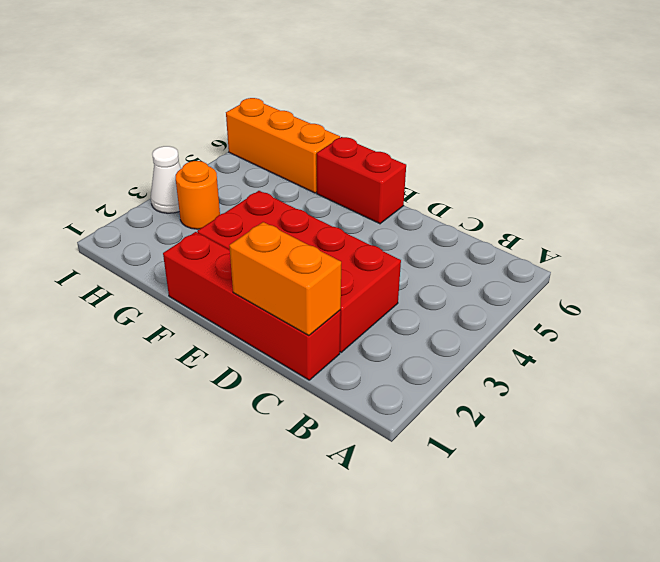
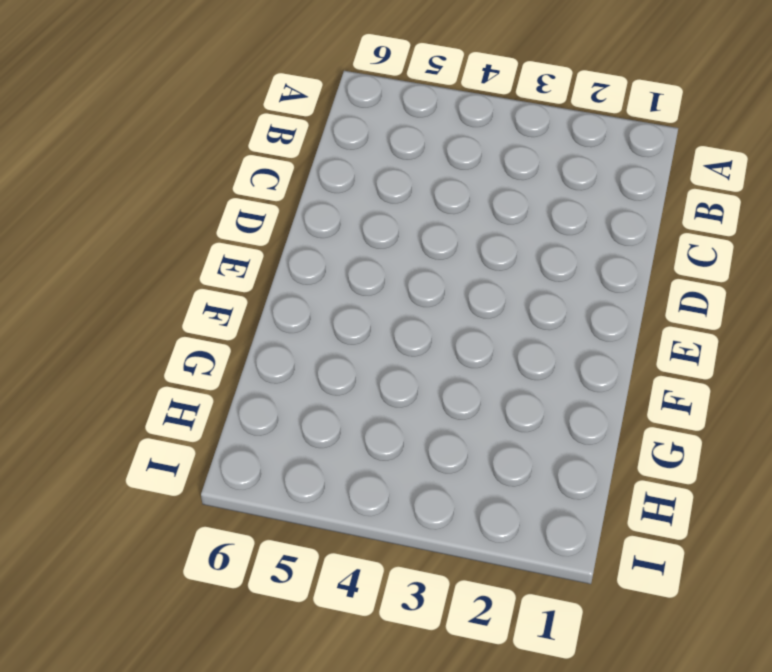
none -> red 1x4 brick [163,232,341,380]
none -> red 2x4 brick [197,191,401,352]

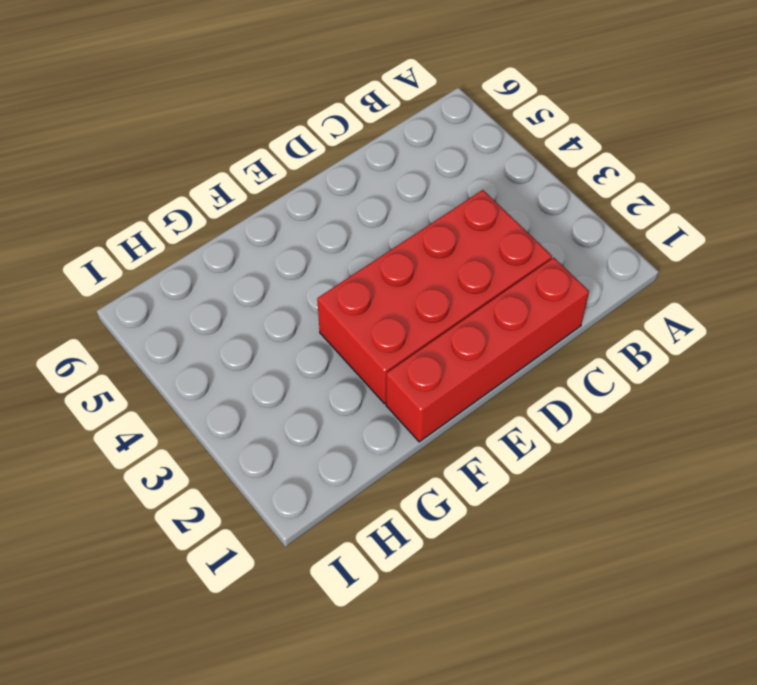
none -> red 1x2 brick [317,137,406,224]
none -> orange 1x3 brick [226,98,340,193]

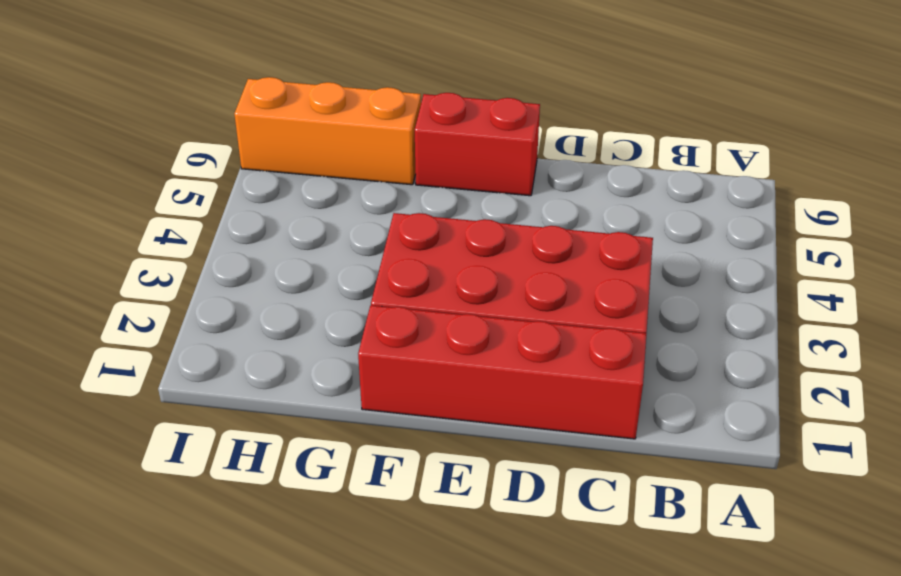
none -> orange 1x1 round brick [176,161,220,229]
none -> white 1x1 cone [151,146,181,213]

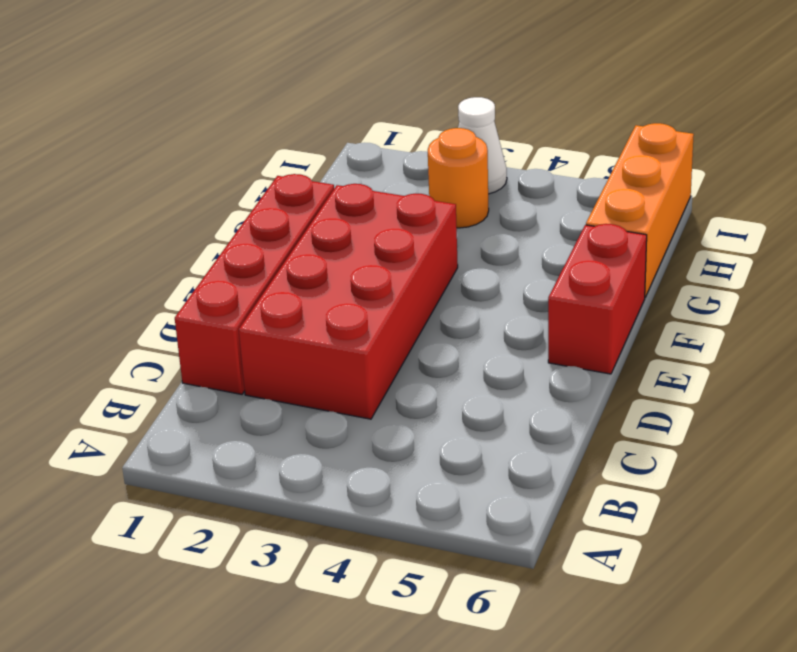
none -> orange 1x2 brick [229,222,341,336]

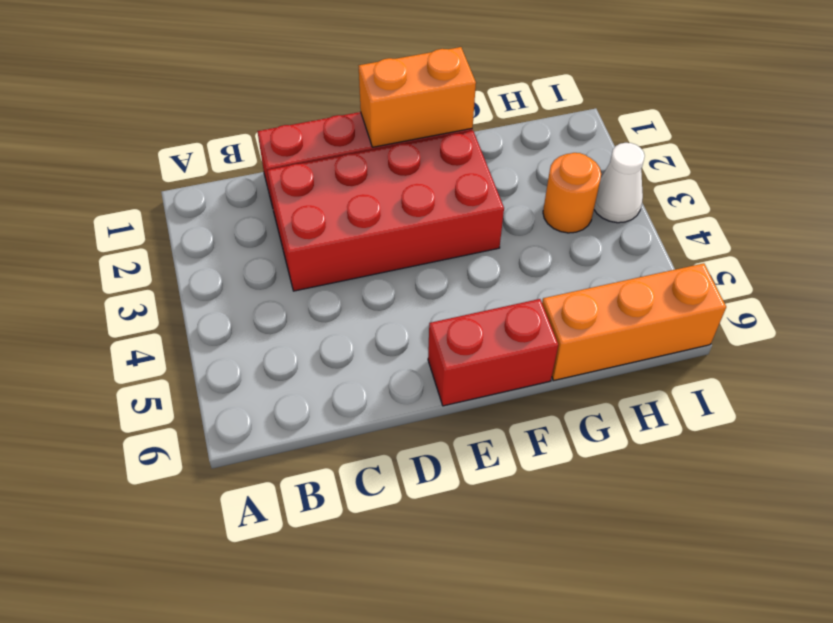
orange 1x2 brick [359,47,476,147] -> orange 1x2 brick moved to [229,222,341,336]

